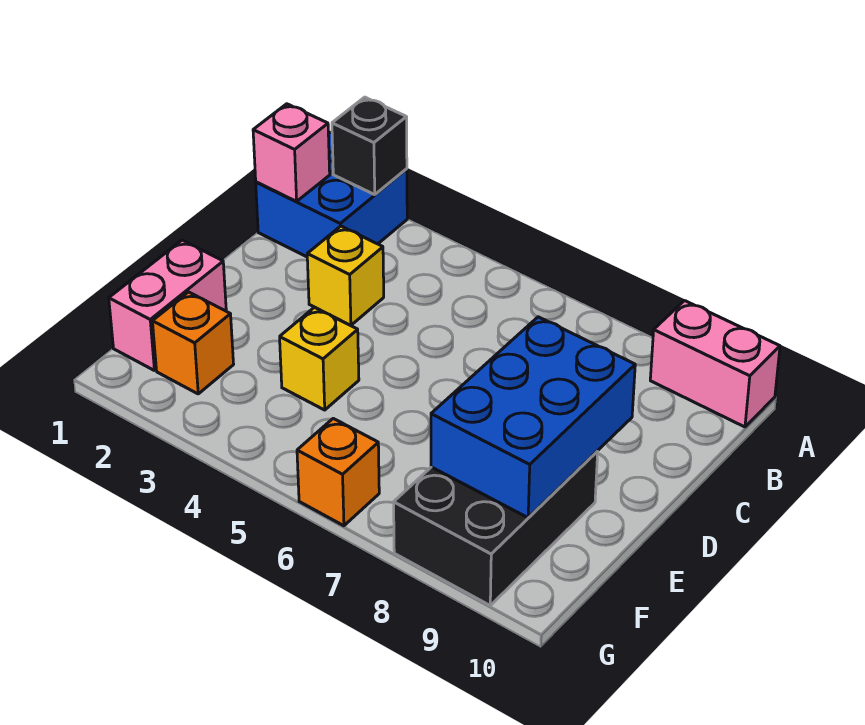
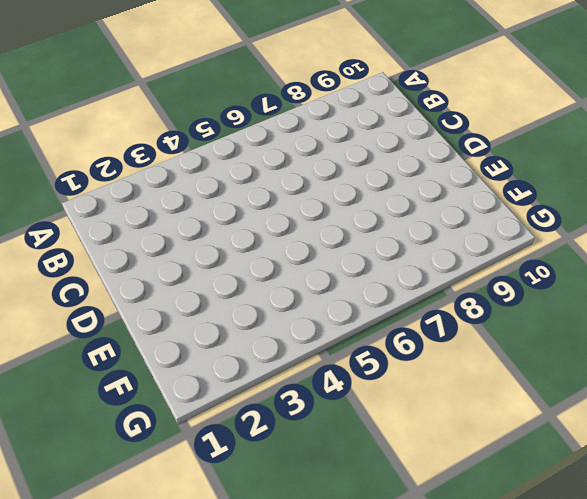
none -> blue 2x2 brick [256,132,407,257]
none -> pink 1x2 brick [650,301,780,427]

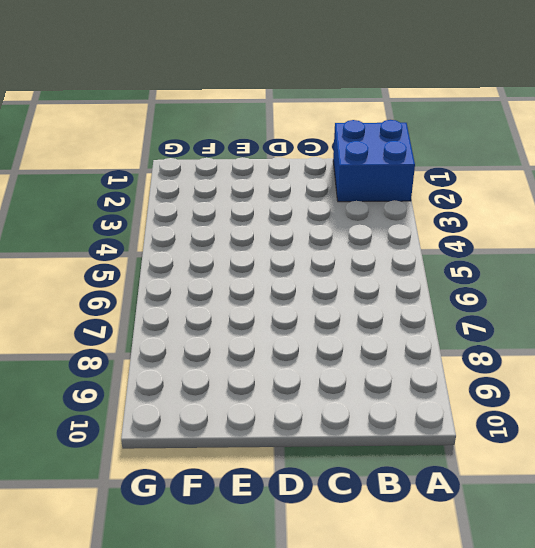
none -> pink 1x2 brick [650,301,780,427]
none -> yellow 1x1 brick [307,226,384,326]

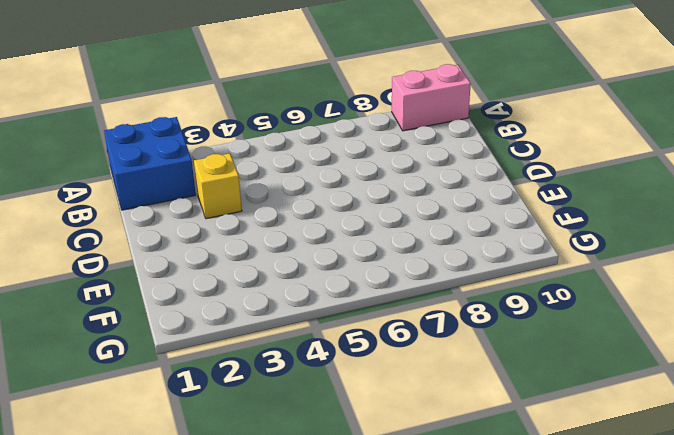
none -> pink 1x2 brick [109,240,226,370]
none -> yellow 1x1 brick [280,307,359,410]

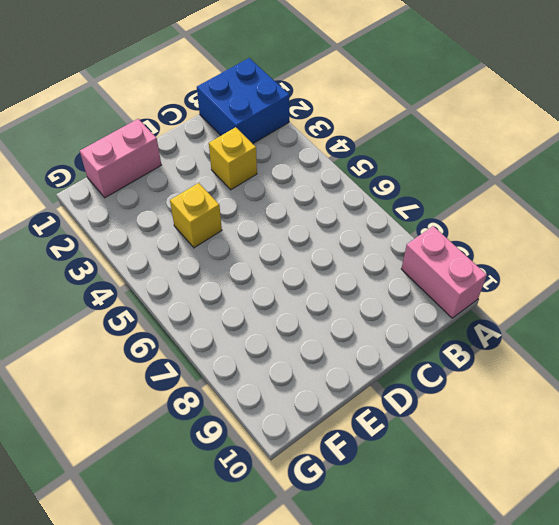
none -> black 2x3 brick [394,451,598,605]
none -> orange 1x1 brick [152,292,234,394]

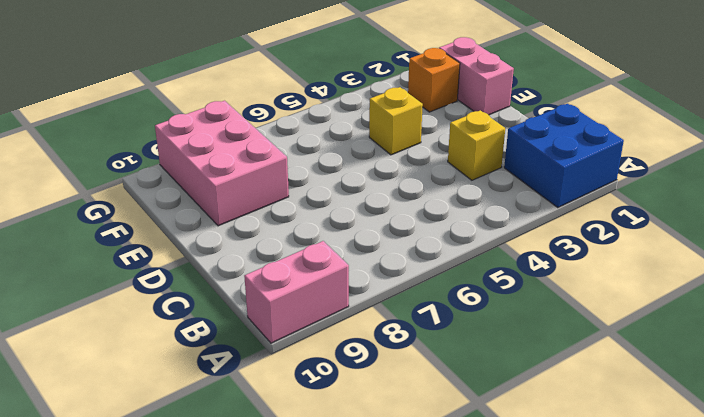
pink 2x3 brick [155,101,289,226] -> black 2x3 brick [394,451,598,605]
none -> orange 1x1 brick [297,419,379,526]
none -> black 1x1 brick [332,97,407,195]

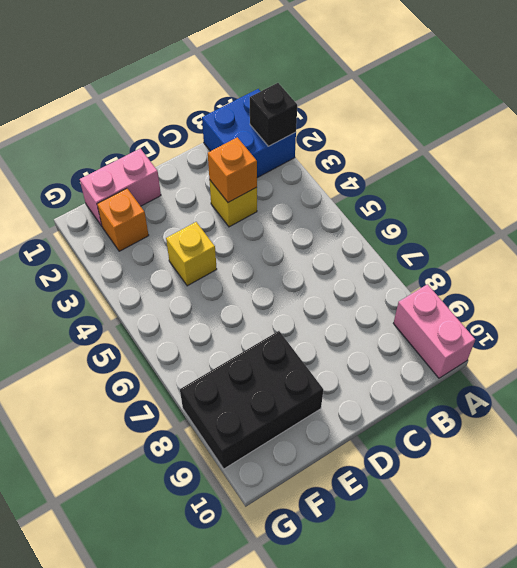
orange 1x1 brick [208,137,257,202] -> orange 1x1 brick moved to [297,419,379,526]
none -> pink 1x1 brick [253,104,330,201]
none -> blue 2x3 brick [431,317,635,518]

